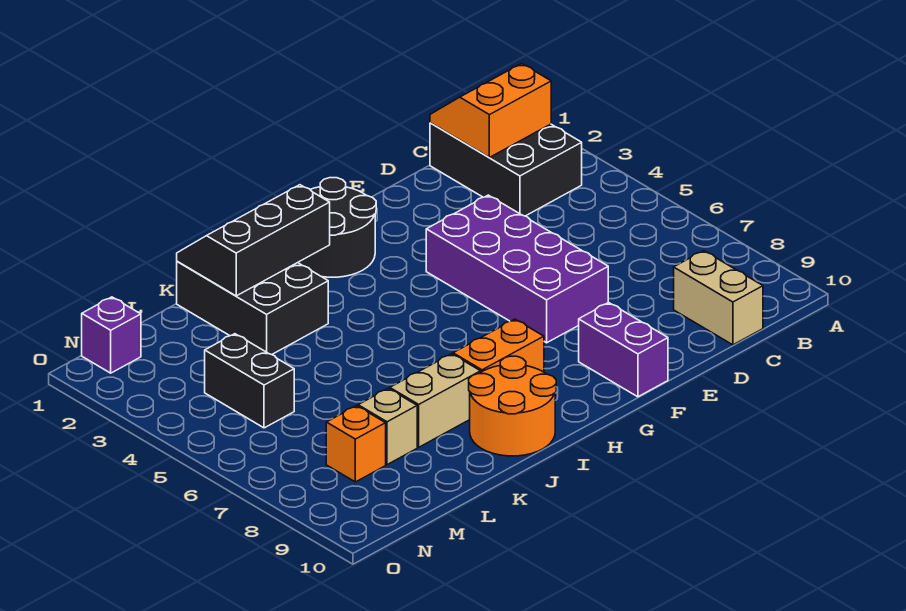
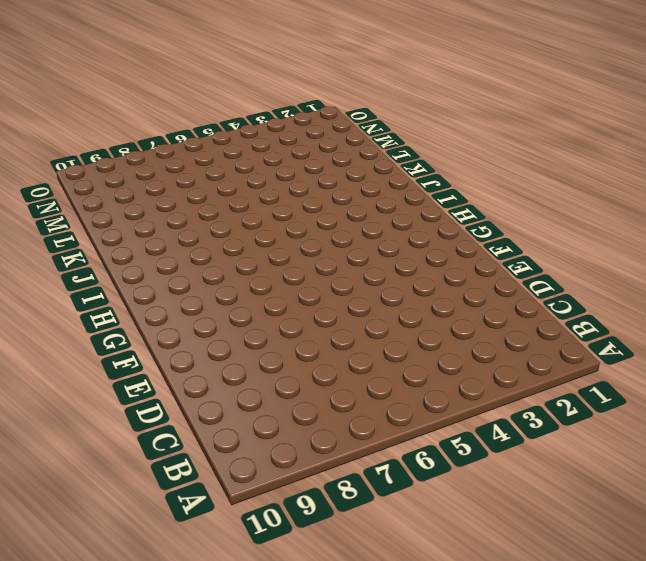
none -> black 2x3 brick [430,123,582,216]
none -> tan 1x2 brick [674,251,763,345]
none -> purple 2x4 brick [426,195,608,343]

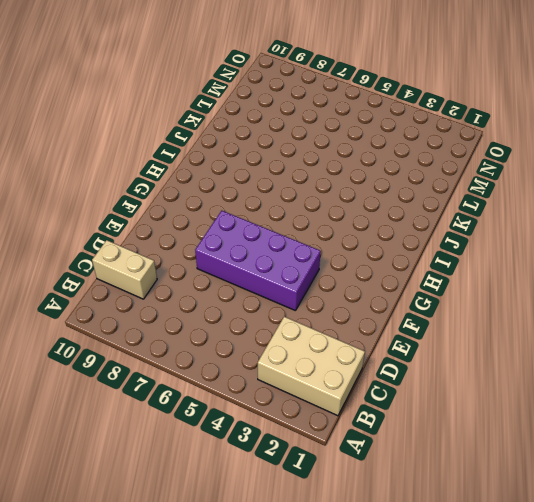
tan 2x3 brick [258,317,365,416] -> black 2x3 brick [430,123,582,216]
none -> purple 1x2 brick [579,303,668,397]
none -> black 2x2 round brick [298,178,376,277]
none -> orange 1x2 brick [453,319,544,372]

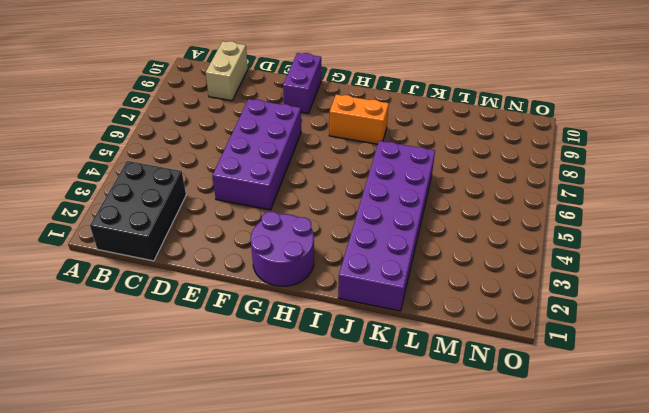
purple 2x2 round brick [251,212,314,286] -> black 2x2 round brick [298,178,376,277]
purple 2x6 brick [338,141,435,311] -> black 2x3 brick [177,262,328,355]
none -> orange 2x2 round brick [469,356,556,456]
none -> tan 1x2 brick [390,354,481,447]
none -> tan 1x1 brick [358,388,417,465]

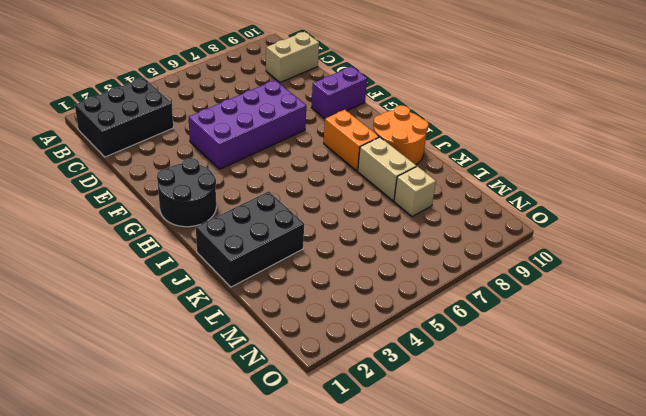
none -> black 1x2 brick [205,334,294,428]
none -> orange 1x1 brick [326,406,386,482]
none -> purple 1x1 brick [82,297,141,373]

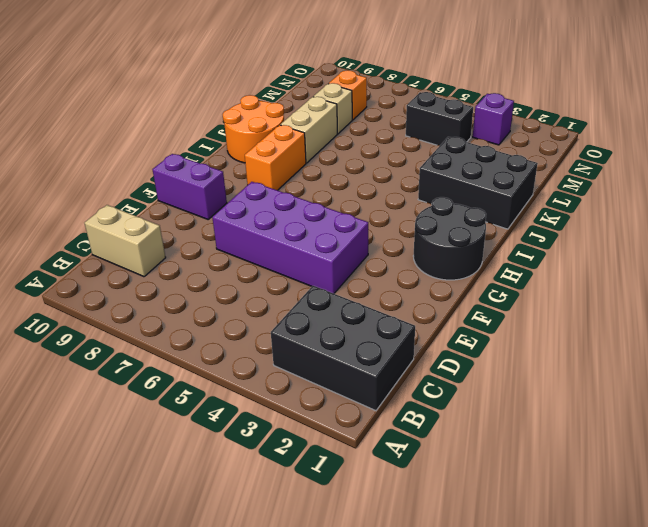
purple 1x1 brick [473,93,514,145] -> purple 1x1 brick moved to [82,297,141,373]
none -> orange 2x2 slope [430,64,551,157]
none -> black 2x3 slope [177,185,330,296]

